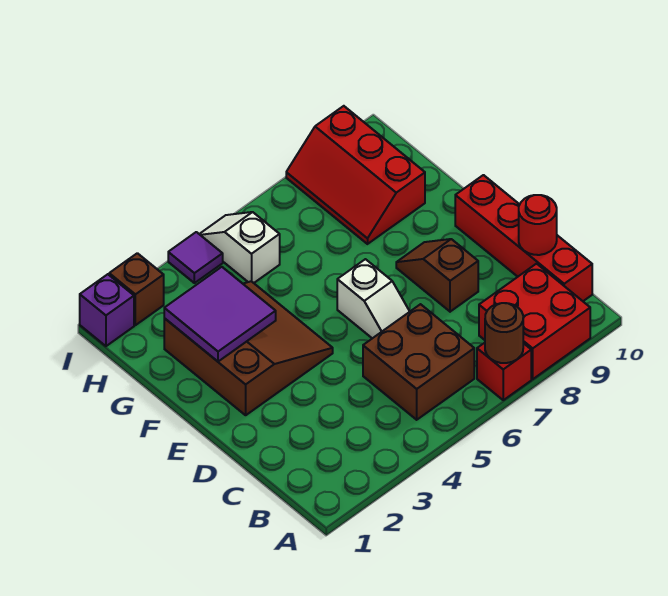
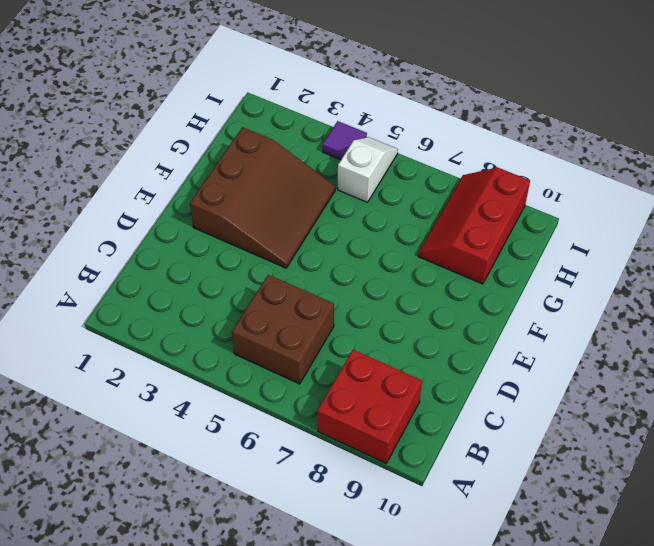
none -> red 1x1 brick [477,343,531,400]
none -> red 1x4 brick [455,175,592,301]
none -> white 1x2 slope [337,259,410,338]

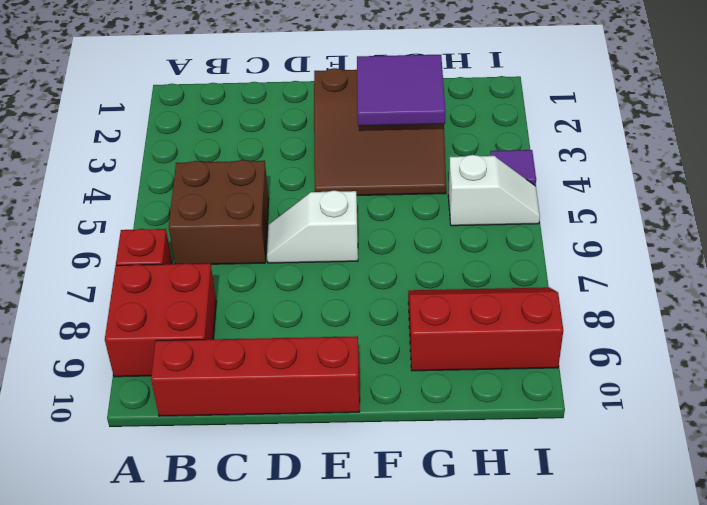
none -> brown 1x2 slope [396,239,478,312]
none -> purple 1x1 brick [80,274,134,346]
none -> brown 1x1 brick [109,253,164,325]

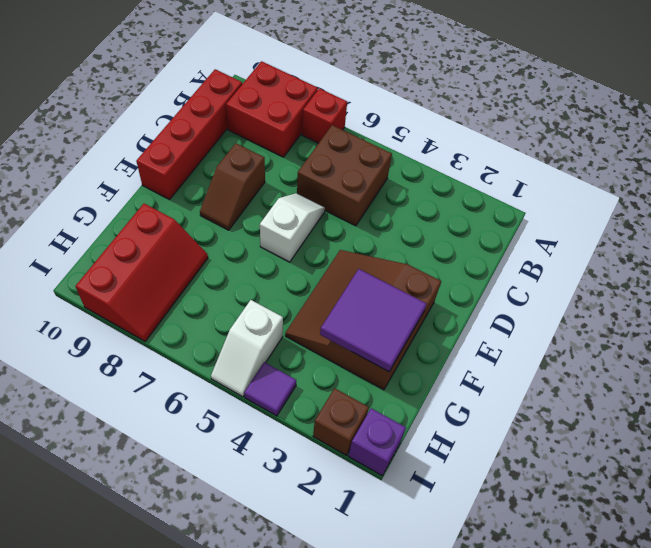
none -> brown 1x1 round brick [485,303,523,363]
none -> red 1x1 round brick [519,195,557,255]

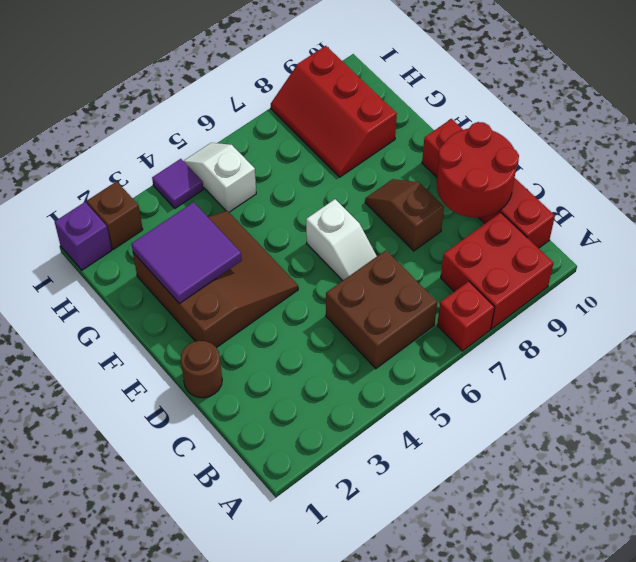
red 2x2 round brick [437,122,519,218] -> red 1x1 round brick [519,195,557,255]
brown 1x1 round brick [181,341,222,398] -> brown 1x1 round brick moved to [485,303,523,363]

